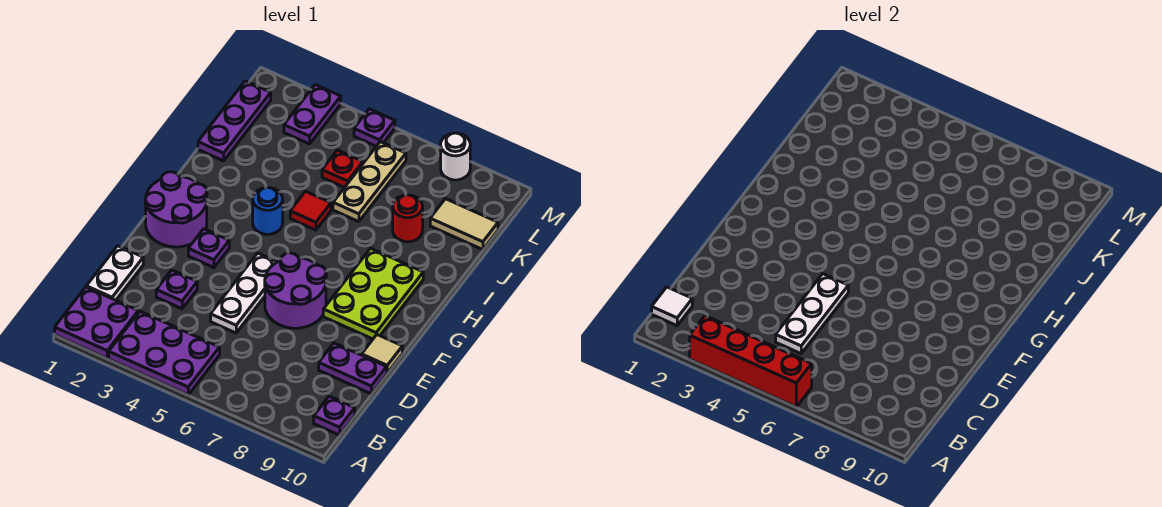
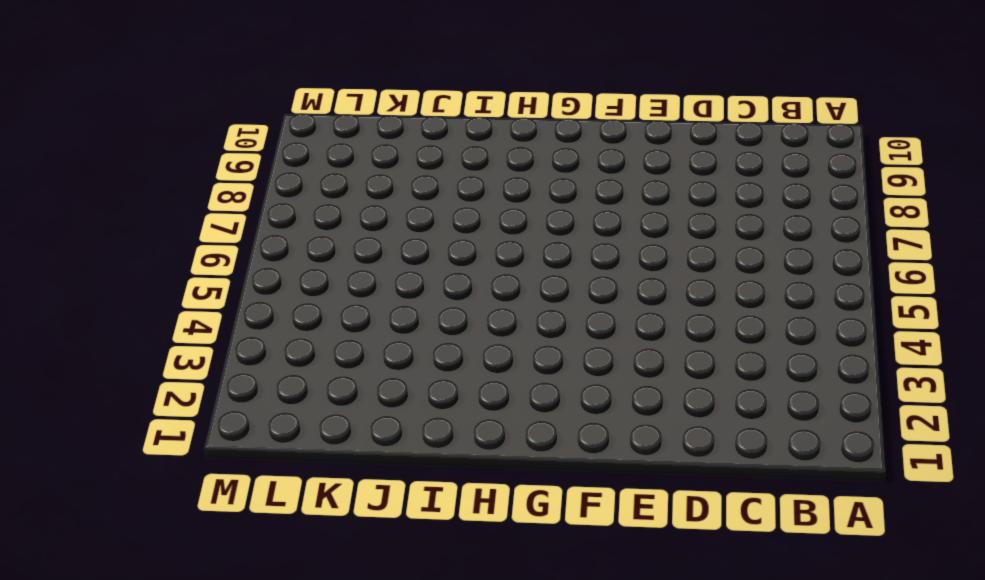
none -> purple 2x2 plate [55,287,138,358]
none -> purple 2x3 plate [109,311,220,395]
none -> purple 1x1 plate [314,396,355,435]

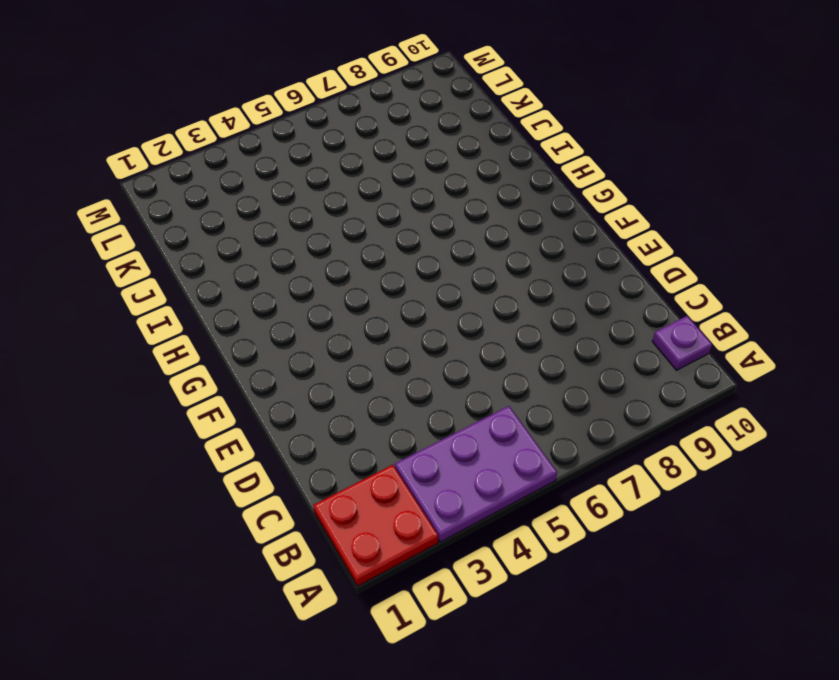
red 2x2 plate [313,465,438,586] -> purple 2x2 plate [55,287,138,358]
none -> white 1x2 plate [86,246,143,300]
none -> purple 1x1 plate [156,270,197,309]
none -> white 1x3 plate [211,253,277,333]

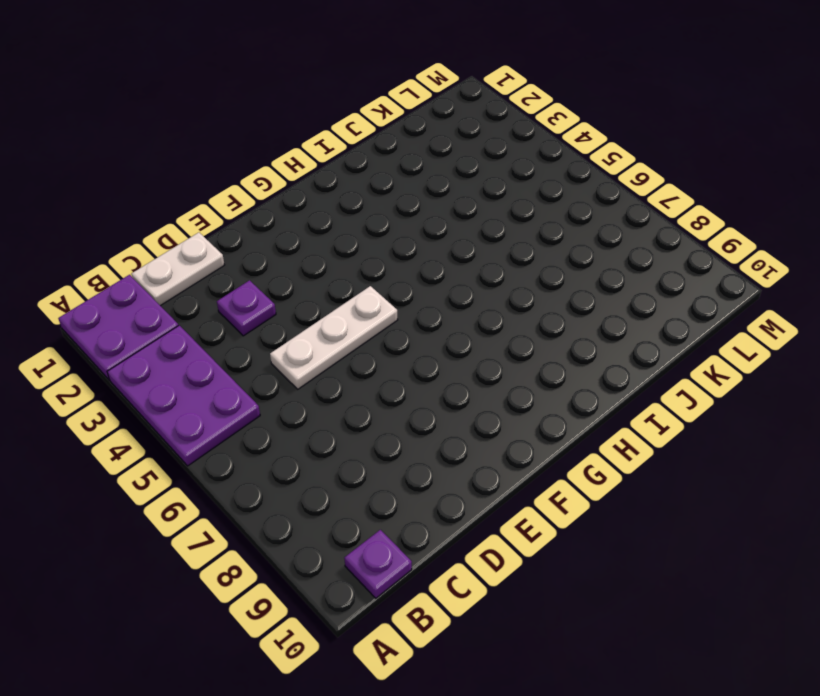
none -> purple 1x2 plate [319,343,387,394]
none -> purple 2x2 round brick [265,253,326,328]
none -> tan 1x1 tile [362,335,402,373]

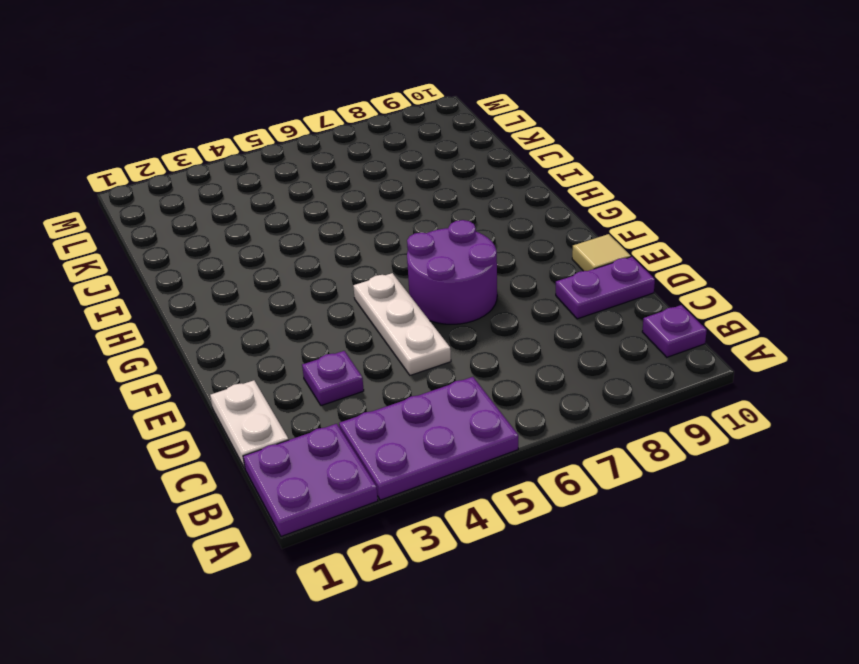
none -> purple 2x2 round brick [145,172,207,247]
none -> purple 1x1 plate [188,229,229,268]
none -> lime 2x3 plate [323,248,423,339]

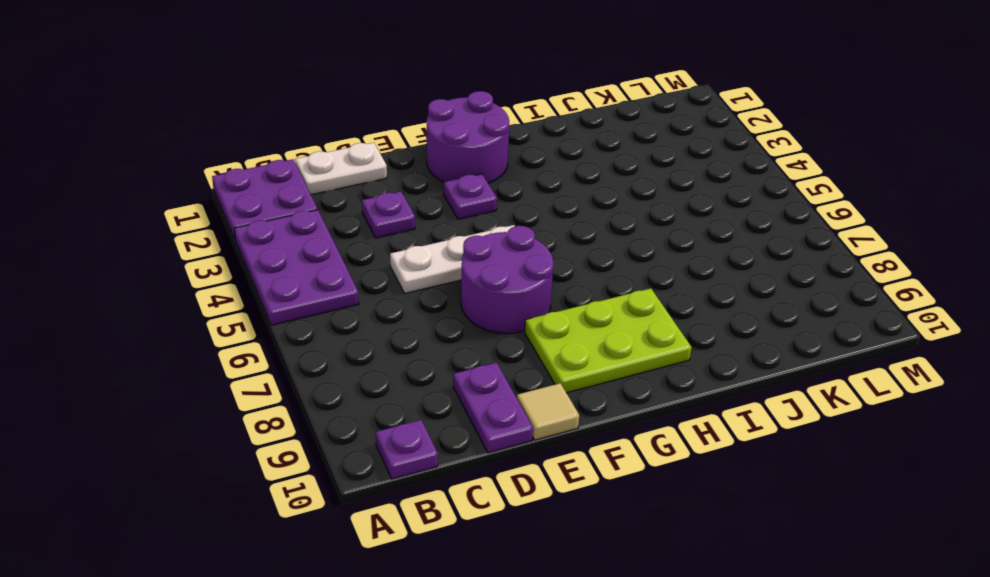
none -> blue 1x1 round brick [253,188,283,234]
none -> red 1x1 tile [290,191,331,230]
none -> purple 1x3 plate [198,81,271,161]

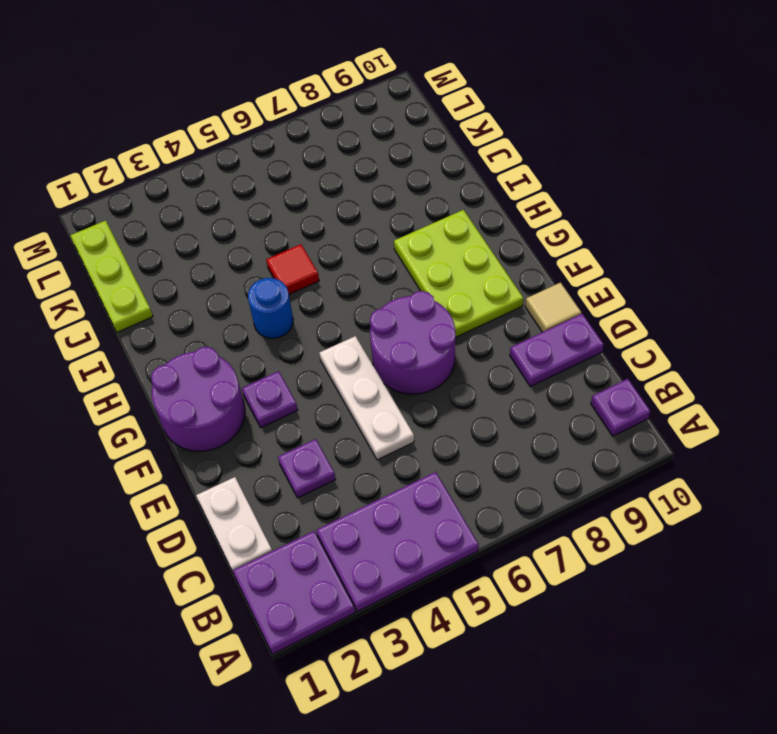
lime 1x3 plate [70,220,153,332] -> purple 1x3 plate [198,81,271,161]
none -> tan 1x3 plate [333,142,406,222]
none -> red 1x1 round brick [393,195,423,242]
none -> red 1x1 plate [322,150,363,188]

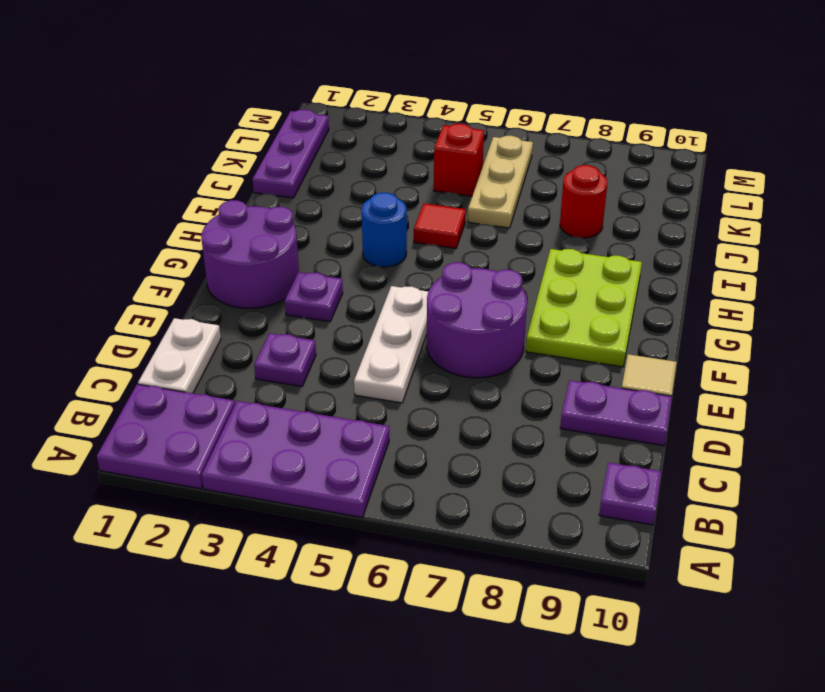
red 1x1 brick [434,124,484,196] -> red 1x1 plate [322,150,363,188]
none -> tan 1x2 tile [430,199,498,250]
none -> purple 1x2 plate [284,85,341,144]
none -> purple 1x1 plate [354,109,395,146]

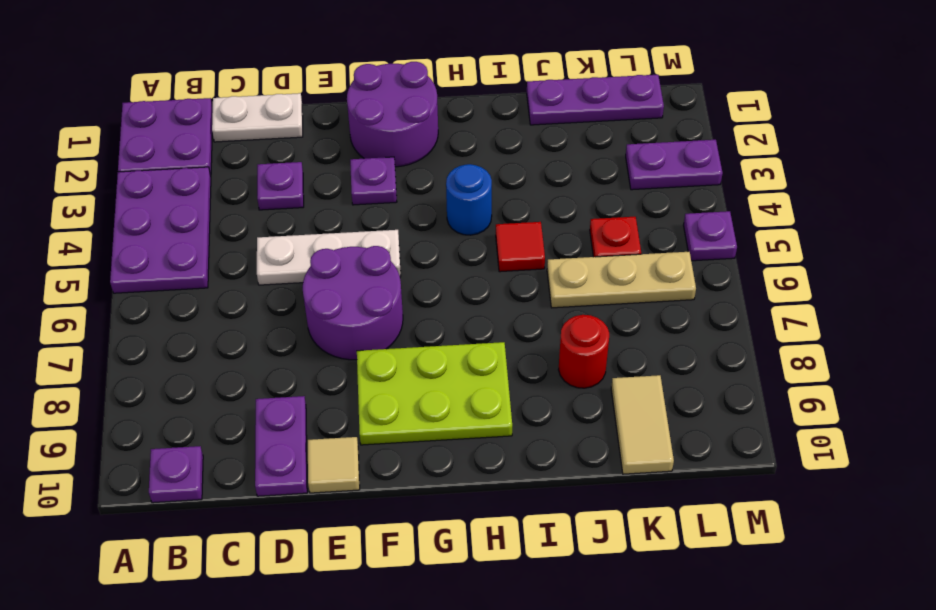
none -> white 1x1 round brick [441,133,470,180]
none -> red 1x4 brick [690,316,812,407]
none -> white 1x1 tile [652,287,692,326]

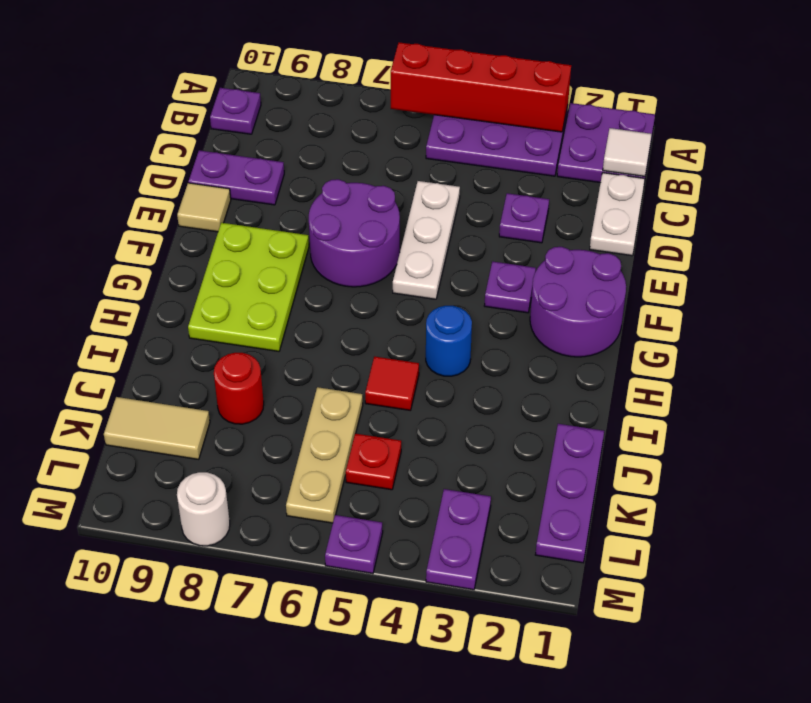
none -> white 1x3 plate [776,274,848,354]

